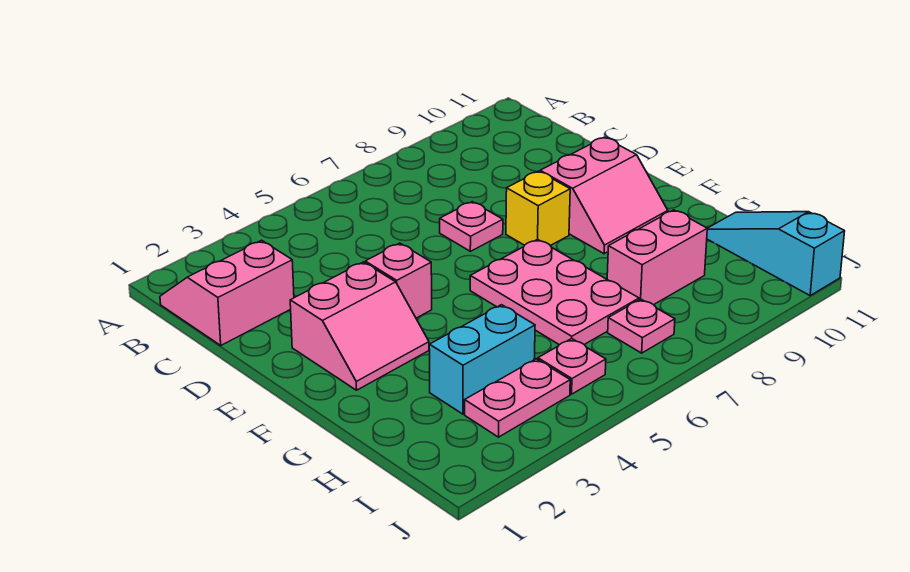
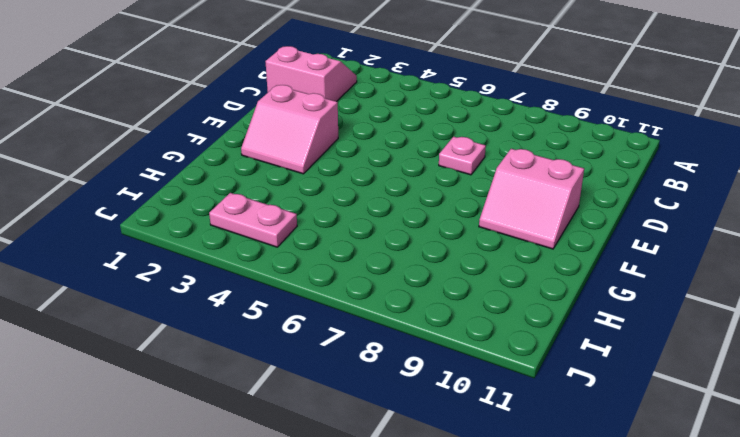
none -> pink 1x1 brick [365,243,432,318]
none -> yellow 1x1 brick [506,171,570,246]
none -> pink 2x3 plate [470,239,639,345]

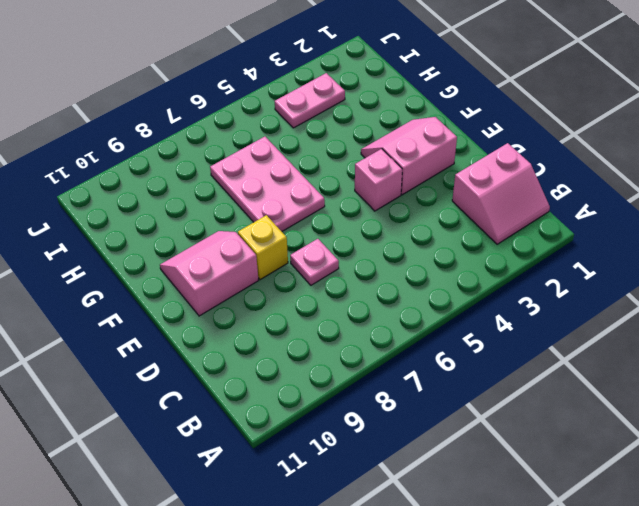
none -> cyan 1x2 brick [429,305,535,414]
none -> pink 1x2 brick [607,210,707,305]
none -> cyan 1x3 slope [707,212,845,295]

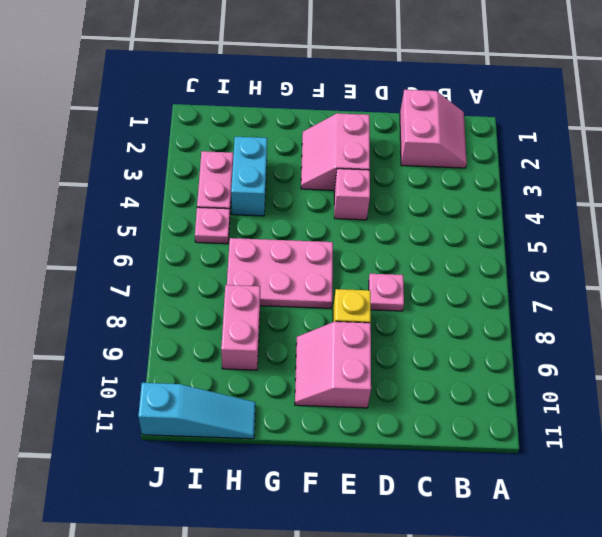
none -> pink 1x1 plate [608,299,675,353]

